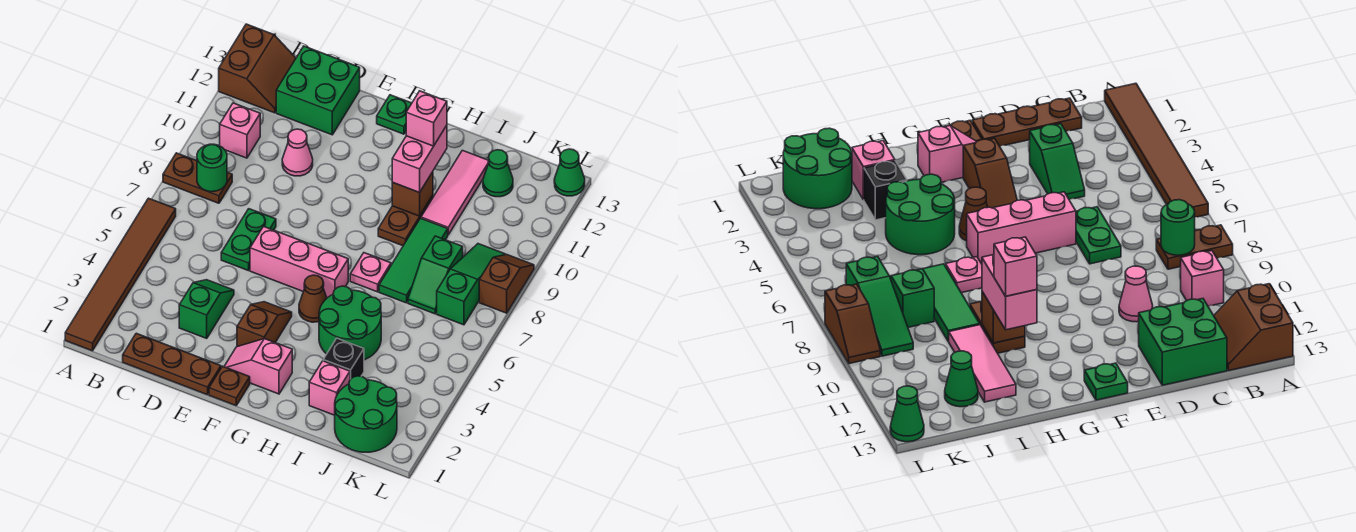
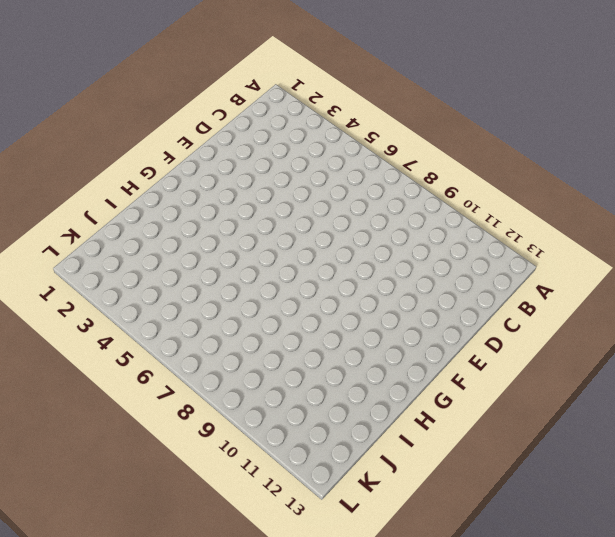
none -> brown 1x6 tile [65,198,176,351]
none -> brown 1x2 plate [163,153,232,203]
none -> brown 2x2 slope [219,24,296,113]
none -> pink 1x1 brick [220,103,260,158]

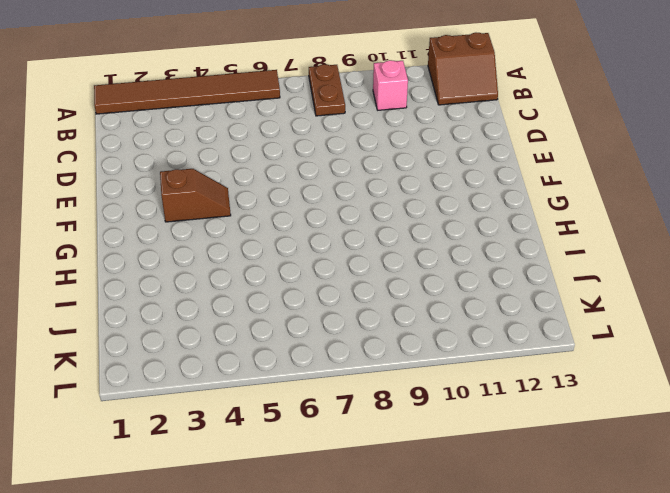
none -> brown 1x3 plate [123,333,221,395]
none -> green 2x2 brick [276,46,360,135]
none -> green 1x2 slope [179,280,234,338]
none -> green 1x2 plate [221,209,276,271]

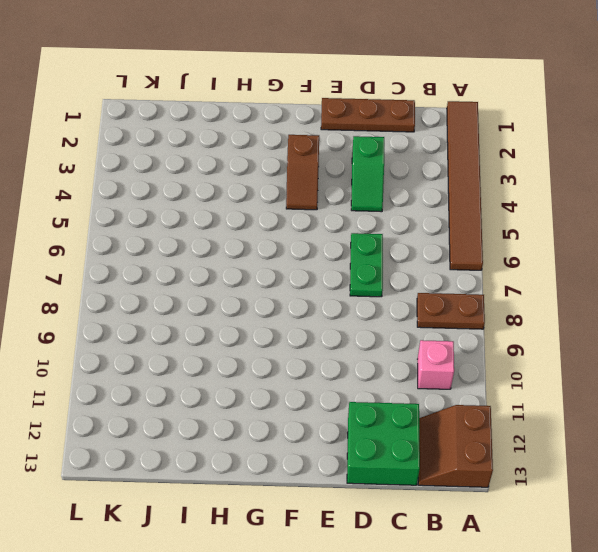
none -> pink 1x1 cone [282,129,313,176]
none -> pink 1x3 brick [250,226,348,298]
none -> brown 1x1 plate [209,366,250,406]
none -> pink 1x2 slope [224,339,292,394]

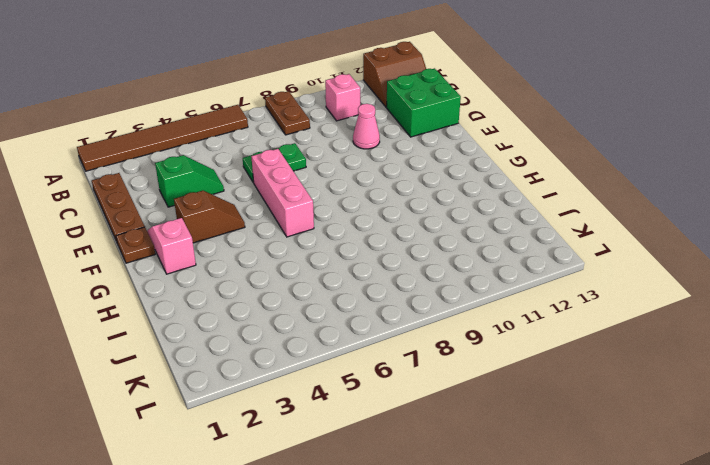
none -> green 1x1 plate [377,95,412,134]
none -> brown 1x1 cone [299,275,327,322]
none -> green 2x2 round brick [319,286,381,360]
none -> pink 1x1 plate [350,253,391,292]

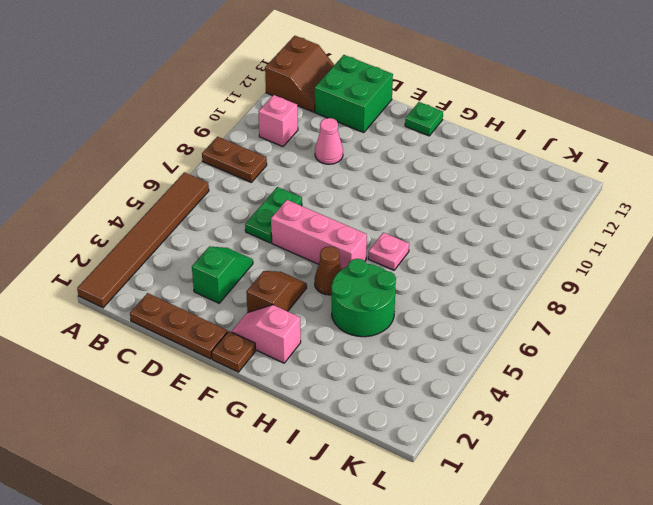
none -> brown 1x2 plate [378,195,433,246]
none -> pink 1x1 brick [309,361,350,415]
none -> black 1x1 brick [323,338,364,380]
none -> green 1x3 tile [379,218,448,303]

